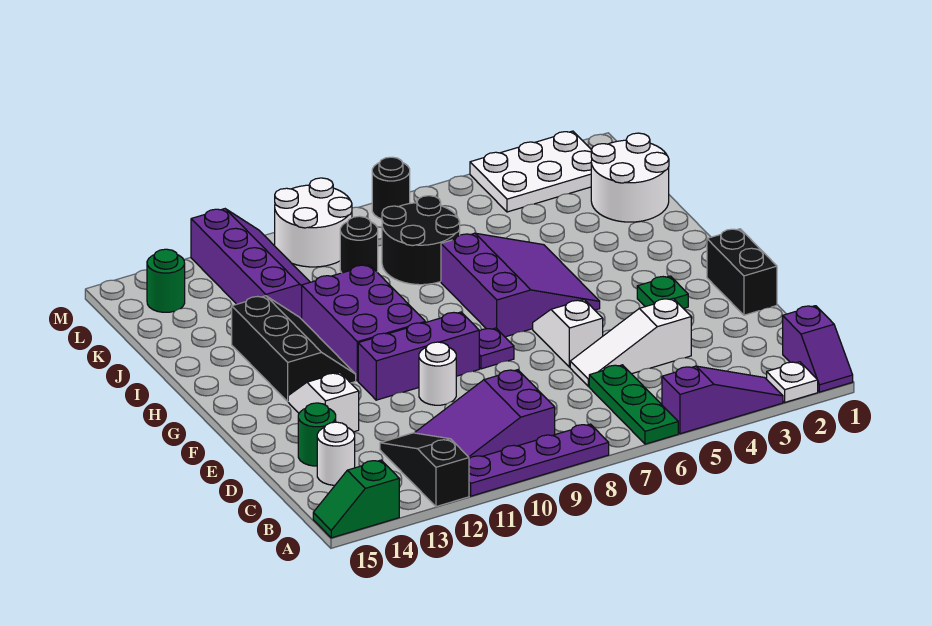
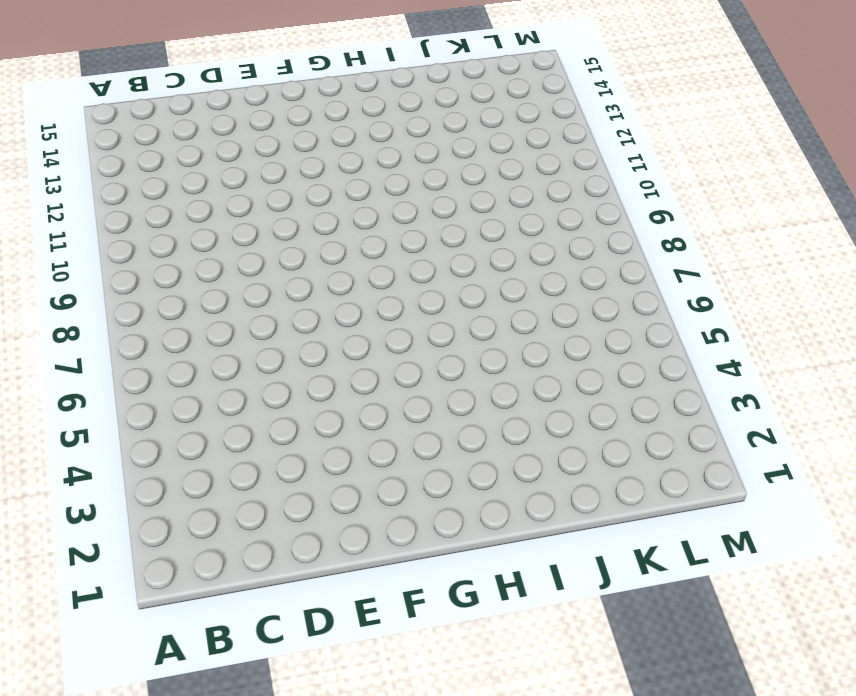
none -> purple 1x2 slope [783,306,853,392]
none -> white 1x1 plate [767,362,818,402]
none -> purple 1x3 slope [662,366,783,434]

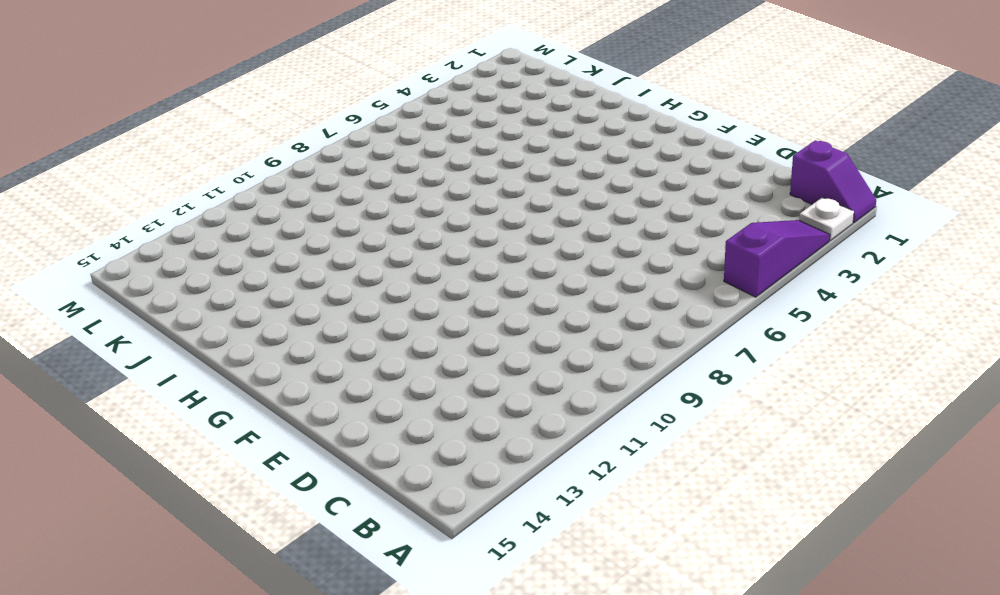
none -> green 1x3 plate [589,365,678,444]
none -> purple 1x4 plate [469,424,609,496]
none -> black 1x3 slope [380,433,469,507]

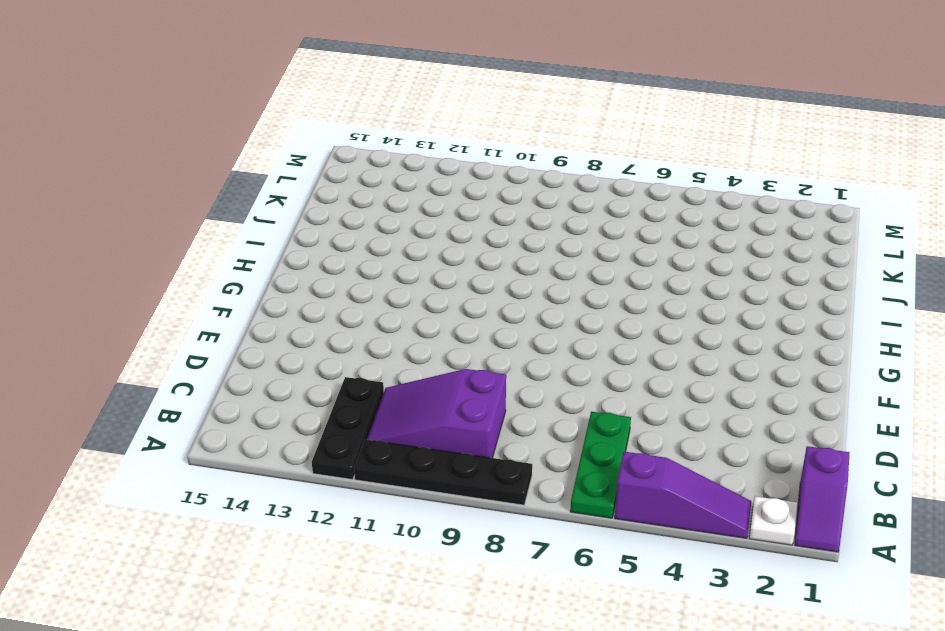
black 1x4 plate [354,440,532,505] -> purple 1x4 plate [469,424,609,496]
black 1x3 plate [312,377,384,480] -> black 1x3 slope [380,433,469,507]
none -> green 1x2 slope [313,460,399,538]
none -> white 1x1 round brick [317,422,355,485]
none -> white 1x3 slope [570,298,691,387]

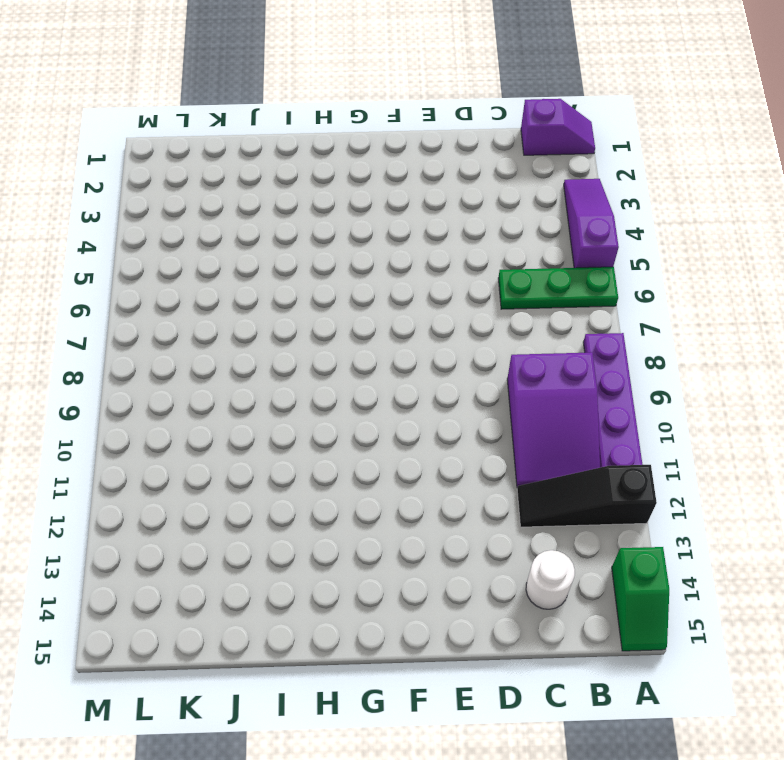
none -> white 1x1 plate [767,362,818,402]
none -> white 1x3 slope [570,298,691,387]
none -> green 1x1 round brick [298,403,336,466]

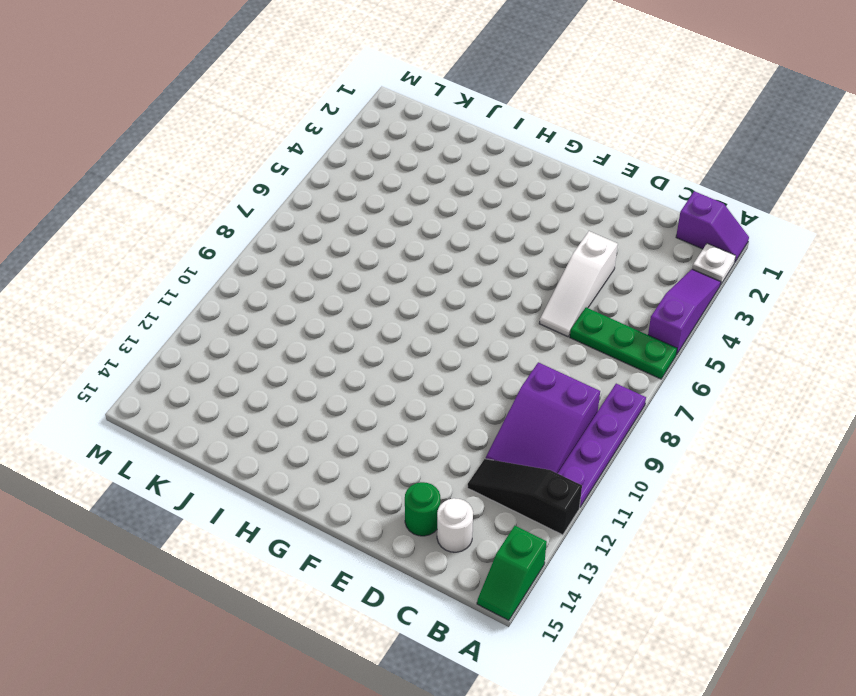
none -> black 1x2 brick [707,229,777,315]
none -> white 1x2 slope [533,300,603,367]
none -> white 1x1 round brick [419,342,456,405]

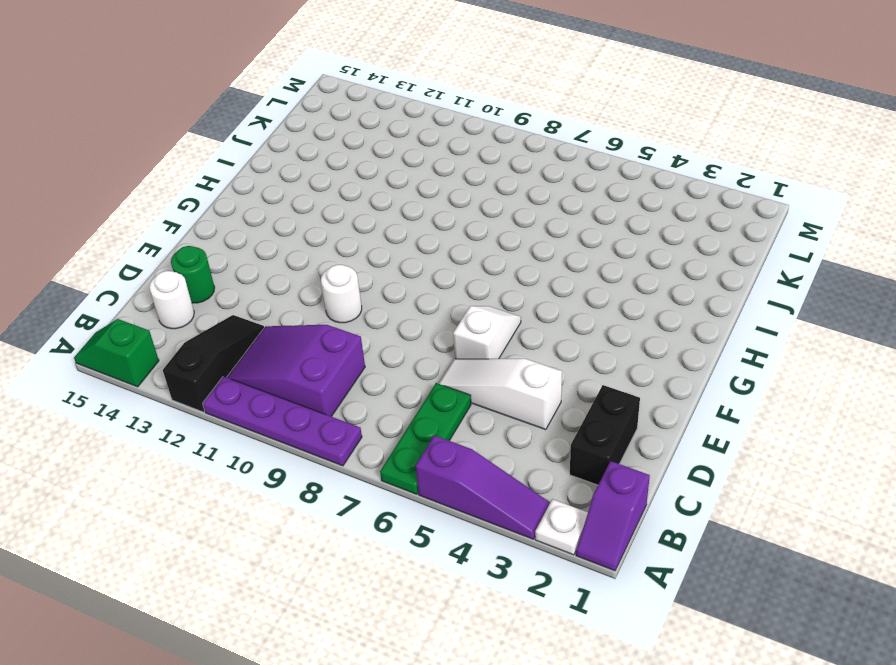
black 1x2 brick [570,385,640,485] -> black 1x2 brick moved to [707,229,777,315]
none -> white 1x2 slope [288,373,359,432]
none -> green 1x1 plate [637,276,688,309]
none -> purple 1x1 plate [479,328,514,369]

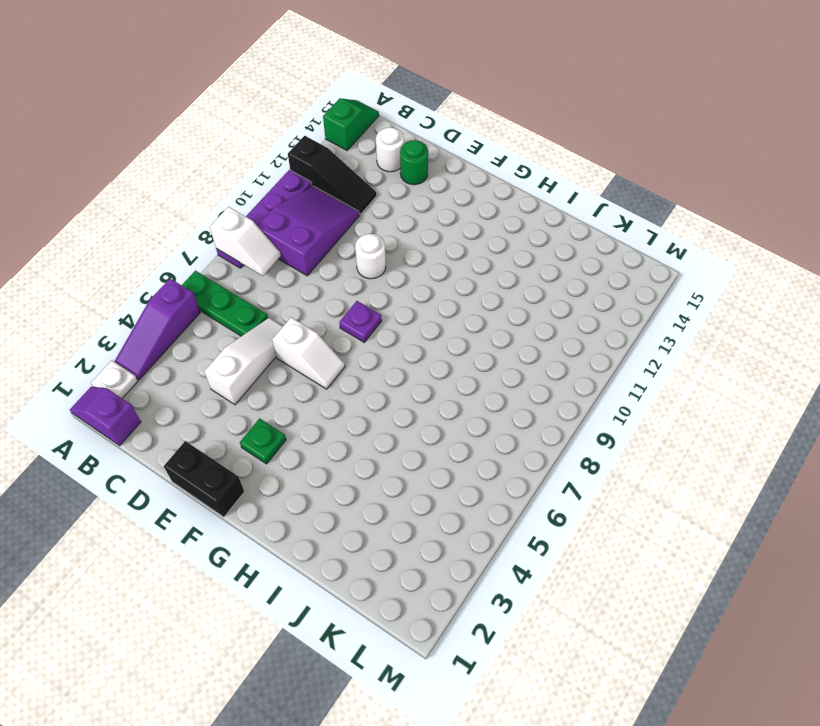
white 1x2 slope [210,207,281,276] -> white 1x2 slope moved to [288,373,359,432]
none -> purple 1x3 brick [358,312,479,400]
none -> purple 3x3 slope [441,233,600,337]
none -> purple 2x3 brick [302,265,425,381]

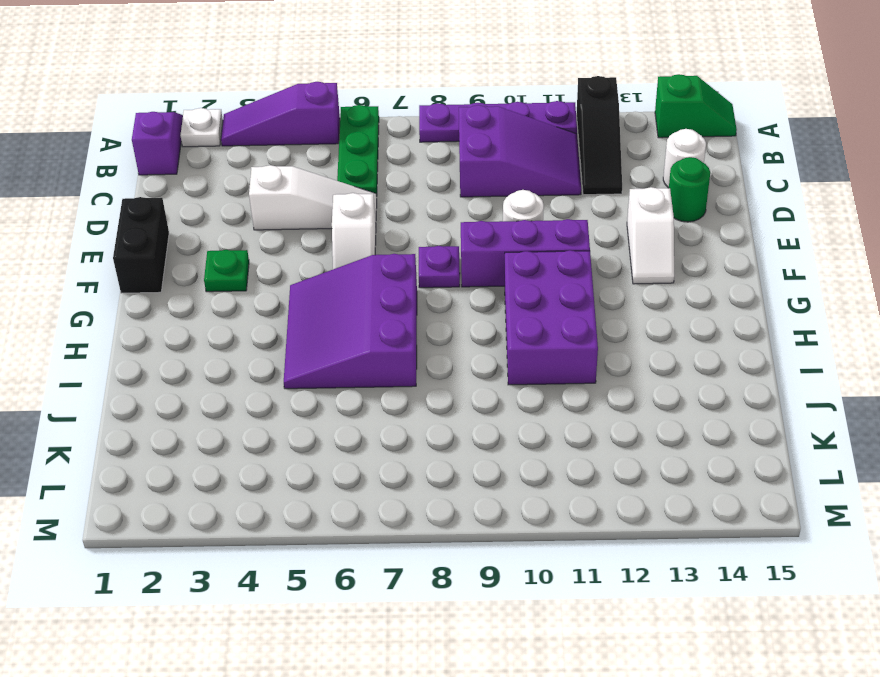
none -> black 2x3 slope [232,296,356,401]
none -> white 2x2 round brick [591,133,669,222]
none -> black 2x2 round brick [382,196,460,285]

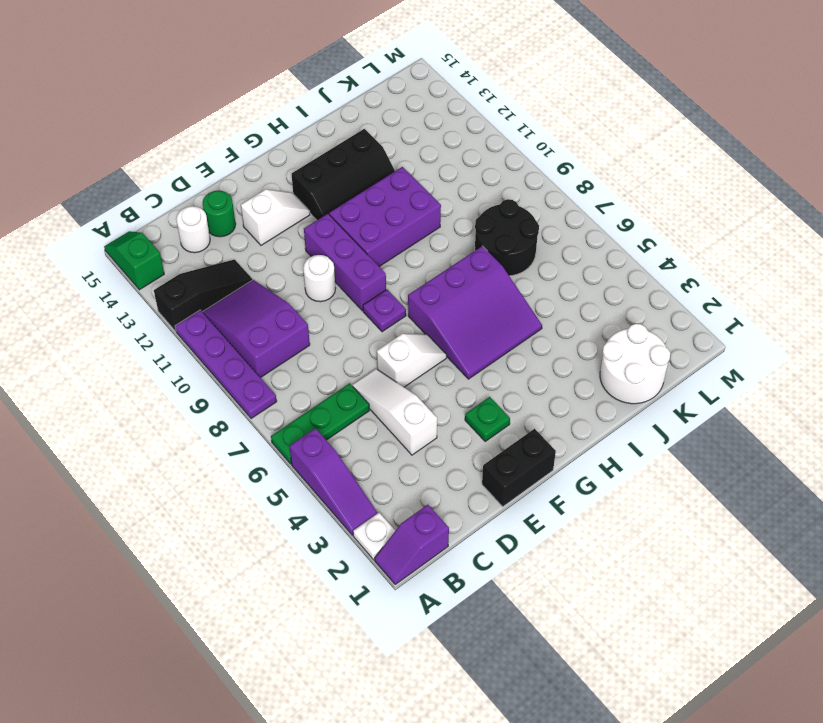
none -> purple 2x4 slope [191,209,310,319]
none -> black 1x1 round brick [340,216,378,273]
none -> white 2x3 plate [470,131,592,212]

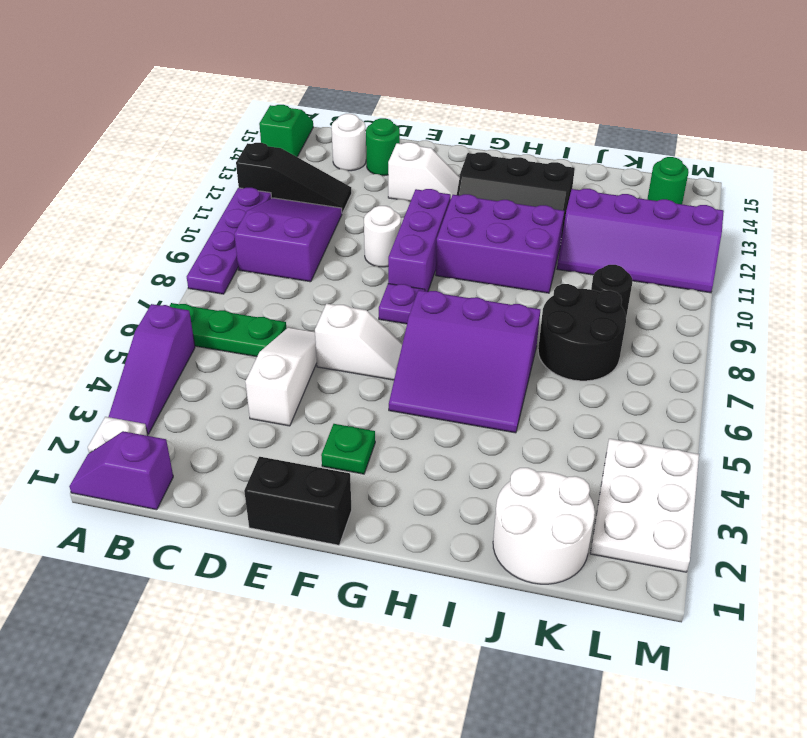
none -> white 2x2 round brick [275,178,352,267]
none -> black 1x1 round brick [372,157,410,219]

